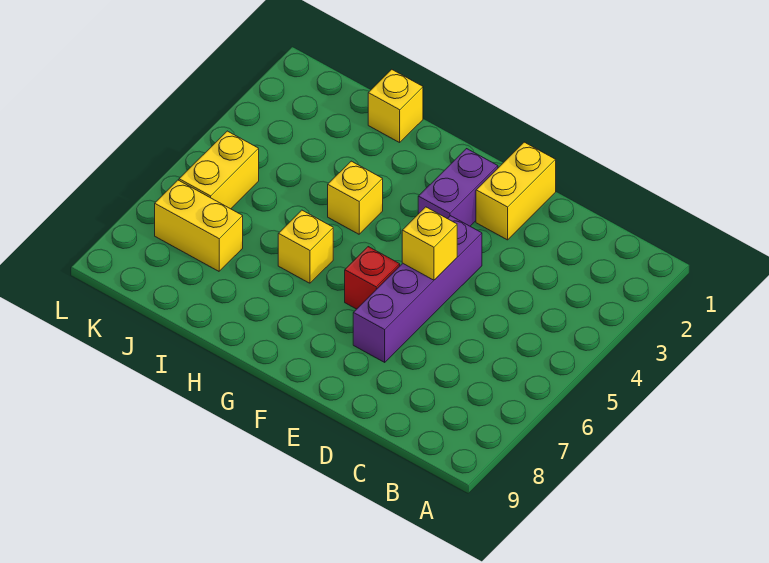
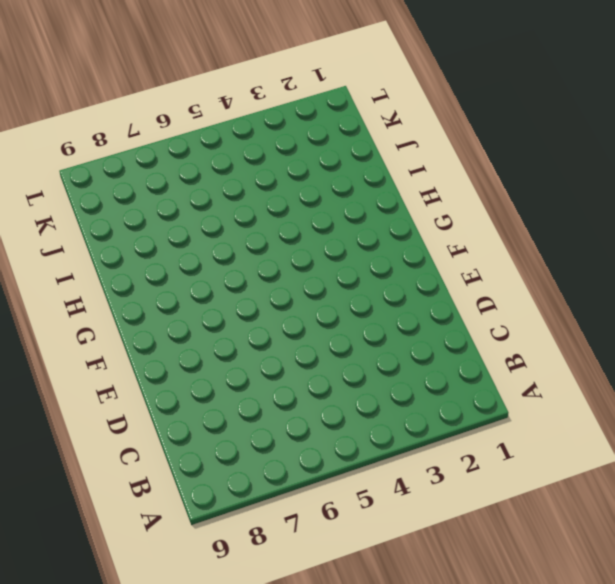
none -> yellow 1x2 brick [476,142,556,240]
none -> purple 1x4 brick [353,216,482,362]

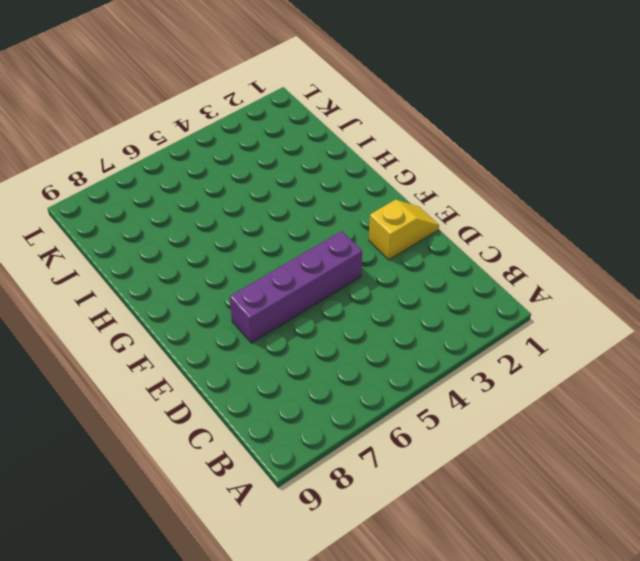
yellow 1x2 slope [369,199,439,260] -> yellow 1x2 brick [476,142,556,240]
none -> purple 1x2 brick [418,149,498,226]
none -> red 1x1 brick [345,247,400,309]

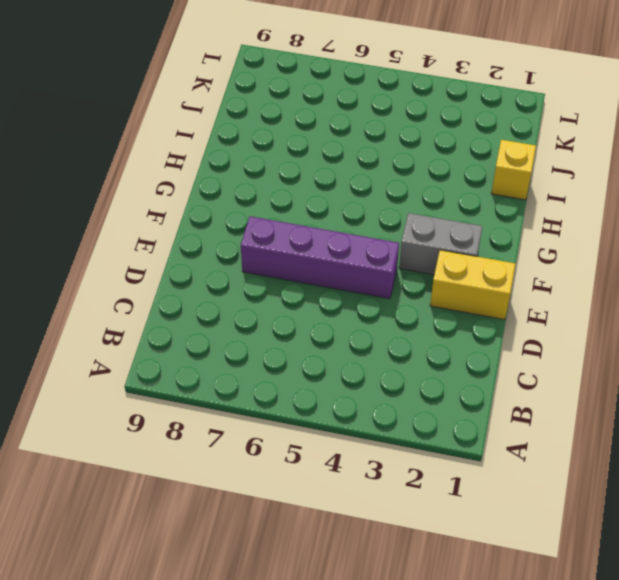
grey 1x2 brick [399,213,482,275] -> purple 1x2 brick [418,149,498,226]
none -> red 1x1 brick [345,247,400,309]
none -> yellow 1x1 brick [328,161,383,234]

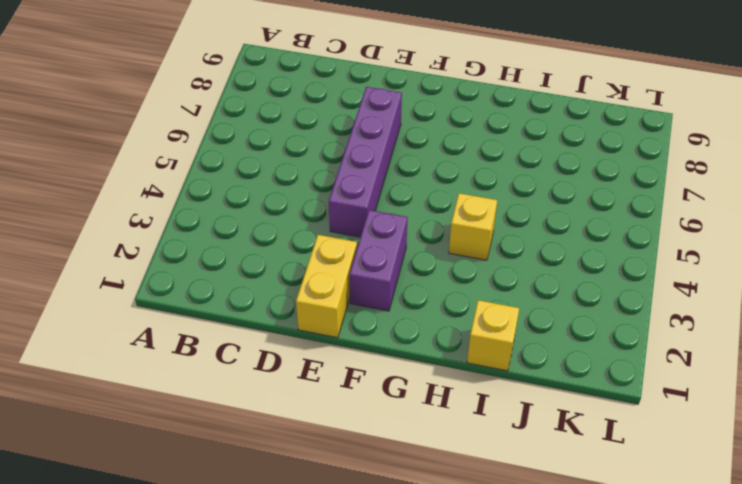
none -> red 1x1 brick [345,247,400,309]
none -> yellow 1x1 brick [278,210,333,283]

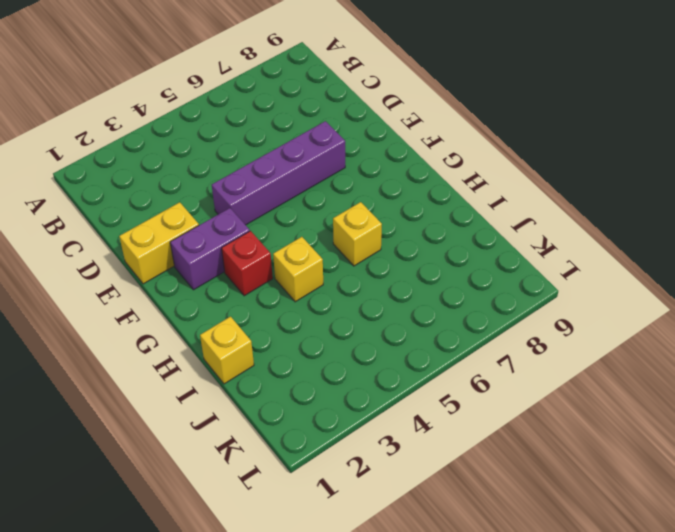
red 1x1 brick [222,231,273,296] -> red 1x1 brick moved to [345,247,400,309]
none -> yellow 1x2 brick [155,180,243,271]
none -> yellow 1x2 brick [179,131,259,209]

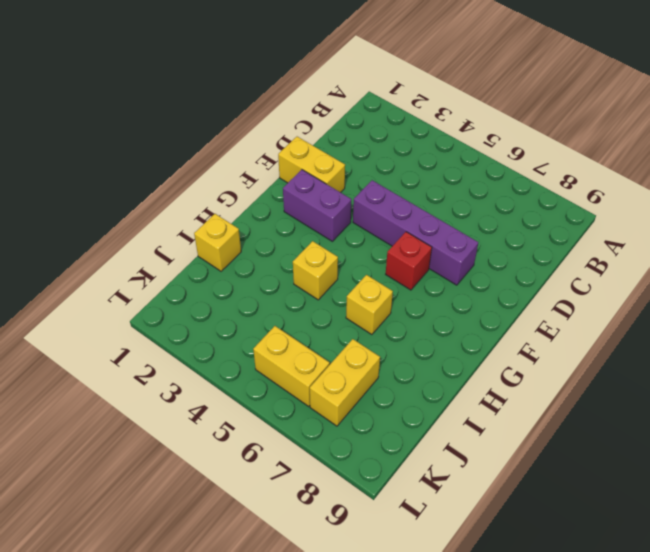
none -> yellow 1x1 brick [402,207,457,280]

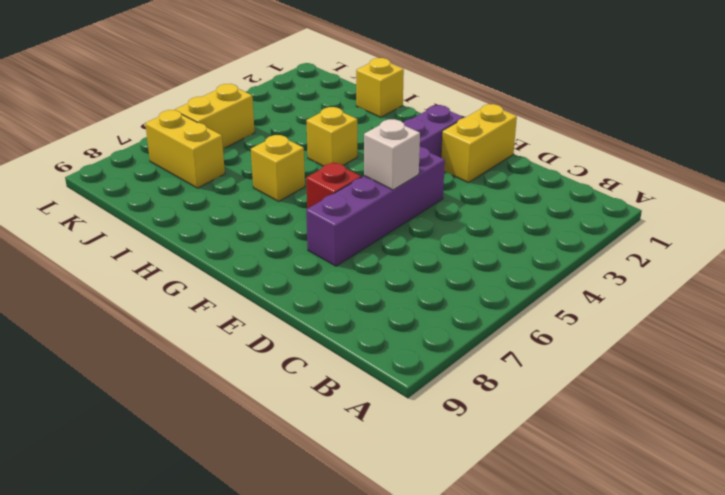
white 1x1 brick [364,119,420,190] -> yellow 1x1 brick [402,207,457,280]

